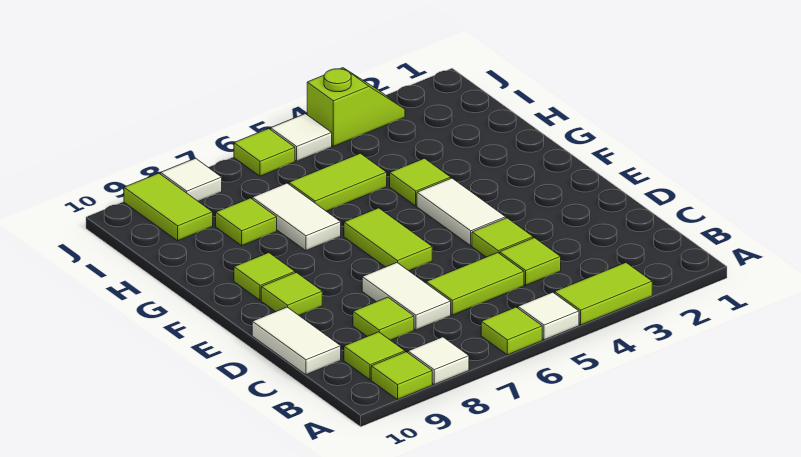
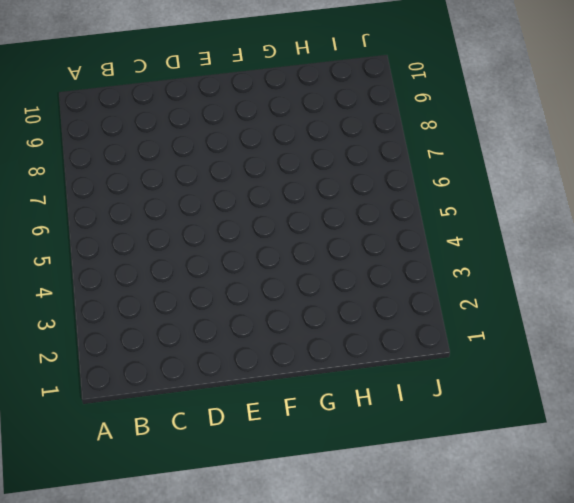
none -> lime 1x2 tile [555,263,652,325]
none -> white 1x1 tile [518,292,579,340]
none -> lime 1x1 tile [481,307,542,355]

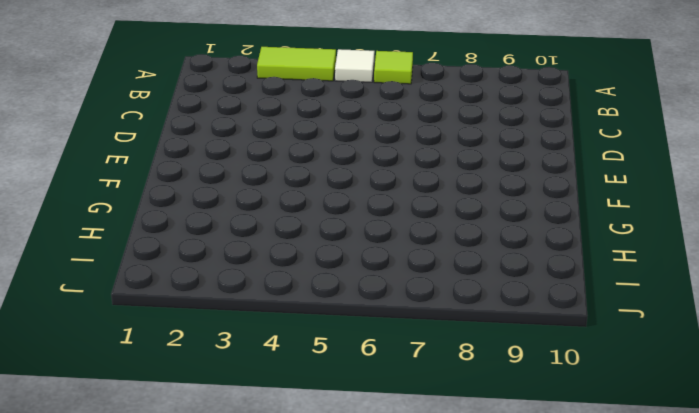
none -> white 1x1 tile [408,337,469,385]
none -> lime 1x1 tile [371,352,432,399]
none -> lime 1x1 tile [344,332,405,380]

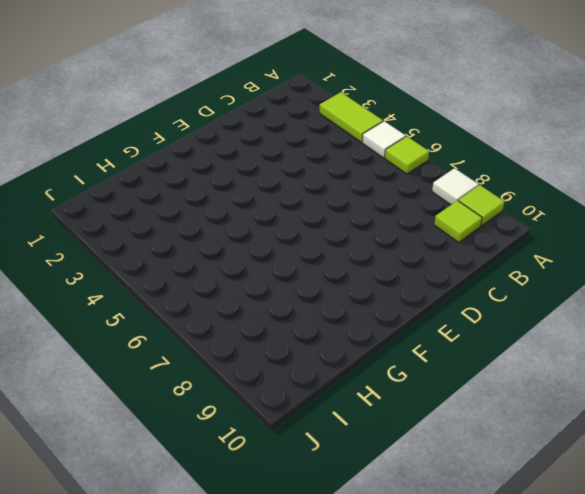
none -> lime 1x1 tile [500,238,561,285]
none -> lime 1x2 tile [426,253,524,315]
none -> white 1x2 tile [362,263,451,330]

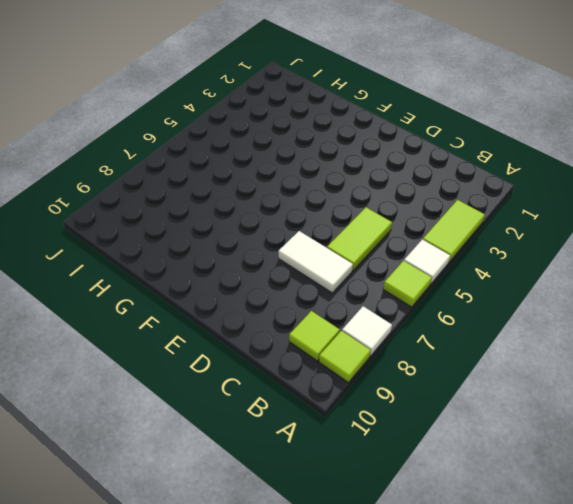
none -> lime 1x1 tile [500,238,561,285]
none -> lime 1x1 tile [353,297,414,340]
none -> white 1x2 tile [252,307,341,375]

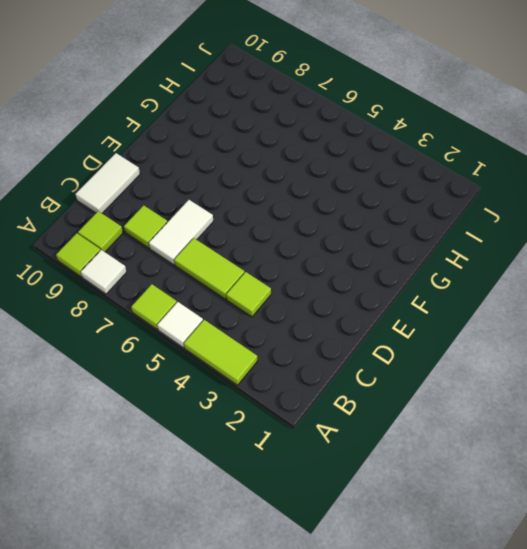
none -> lime 1x1 tile [472,218,533,257]
none -> white 1x2 tile [417,178,506,246]
none -> lime 1x2 tile [344,208,432,271]

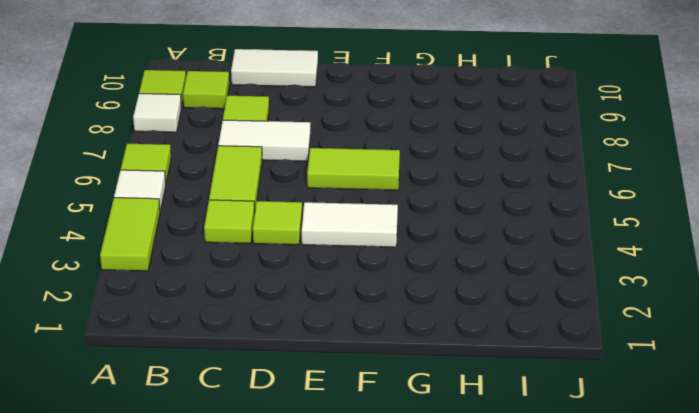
none -> lime 1x1 tile [261,272,322,315]
none -> lime 1x1 tile [234,253,295,300]
none -> lime 1x1 tile [390,158,451,206]

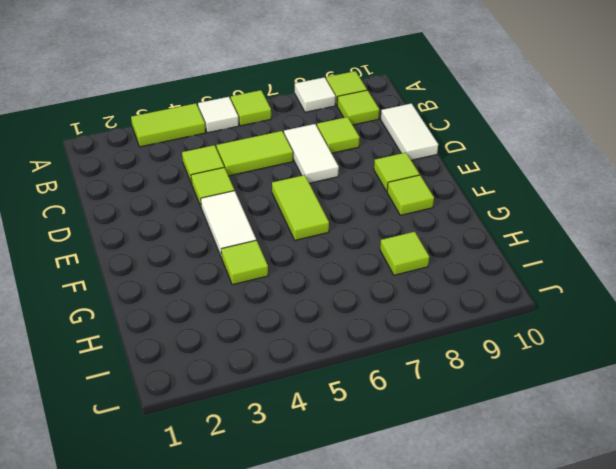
none -> white 1x2 tile [252,183,341,251]
none -> lime 1x2 tile [289,153,387,211]
none -> lime 1x2 tile [124,173,213,241]

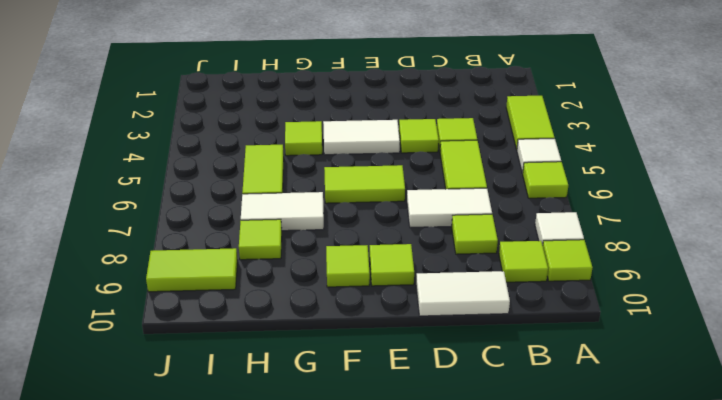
none -> lime 1x2 slope [307,68,405,146]
none -> white 1x1 tile [271,114,332,161]
none -> lime 1x1 tile [234,129,295,176]

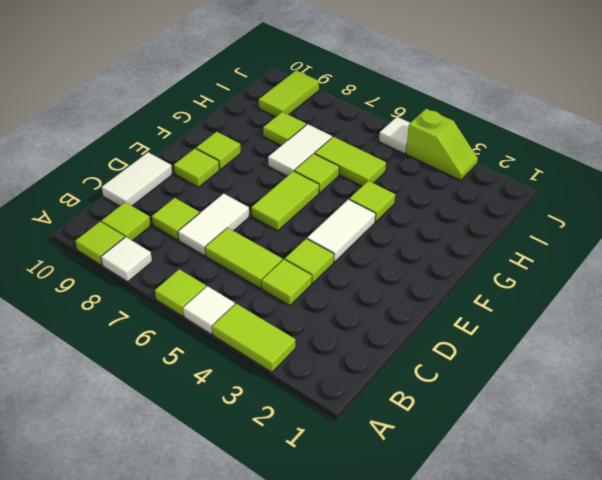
lime 1x1 tile [294,154,339,193] -> lime 1x1 tile moved to [234,129,295,176]
none -> white 1x1 tile [161,158,222,201]

